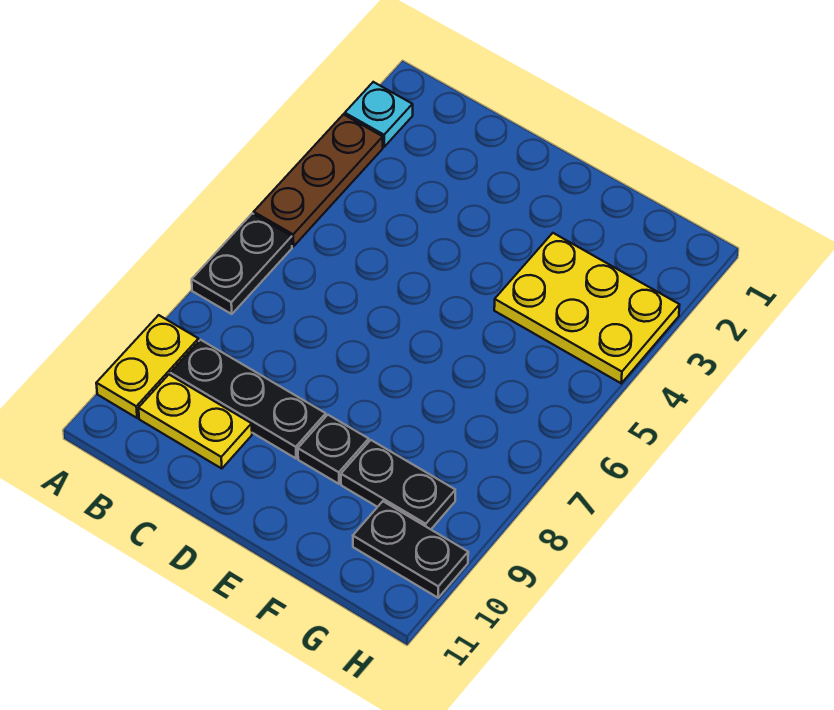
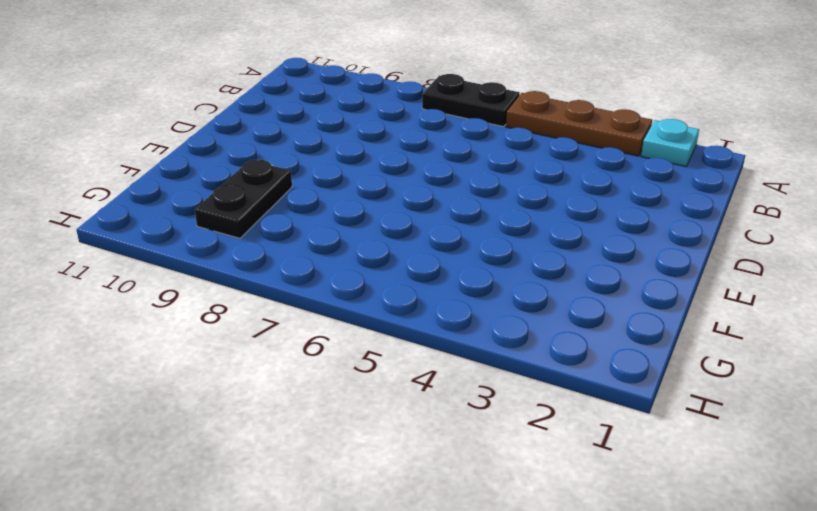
none -> yellow 1x2 plate [96,315,199,418]
none -> black 1x3 plate [170,340,326,458]

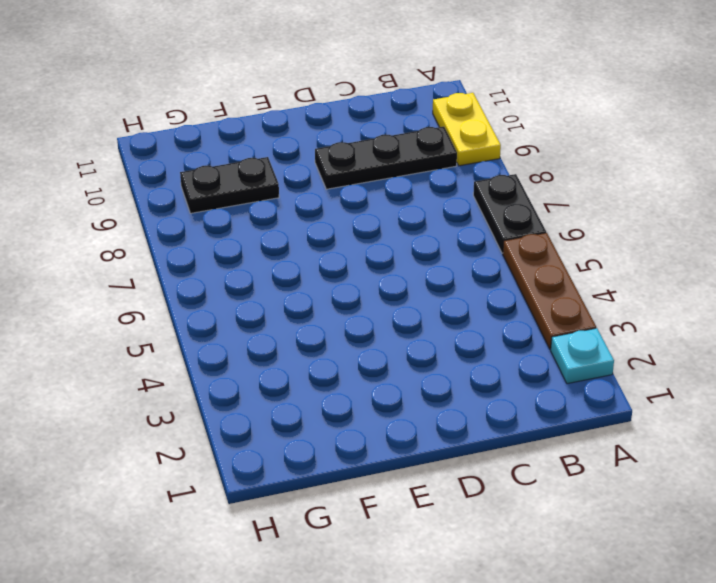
none -> yellow 1x2 plate [138,375,252,469]
none -> black 1x1 plate [298,415,369,484]

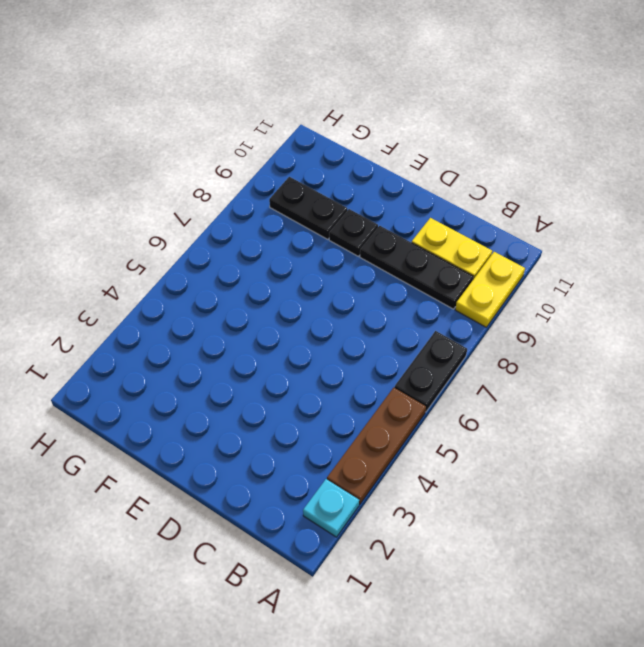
none -> yellow 2x3 plate [494,233,680,383]
none -> black 1x2 plate [353,501,468,598]

